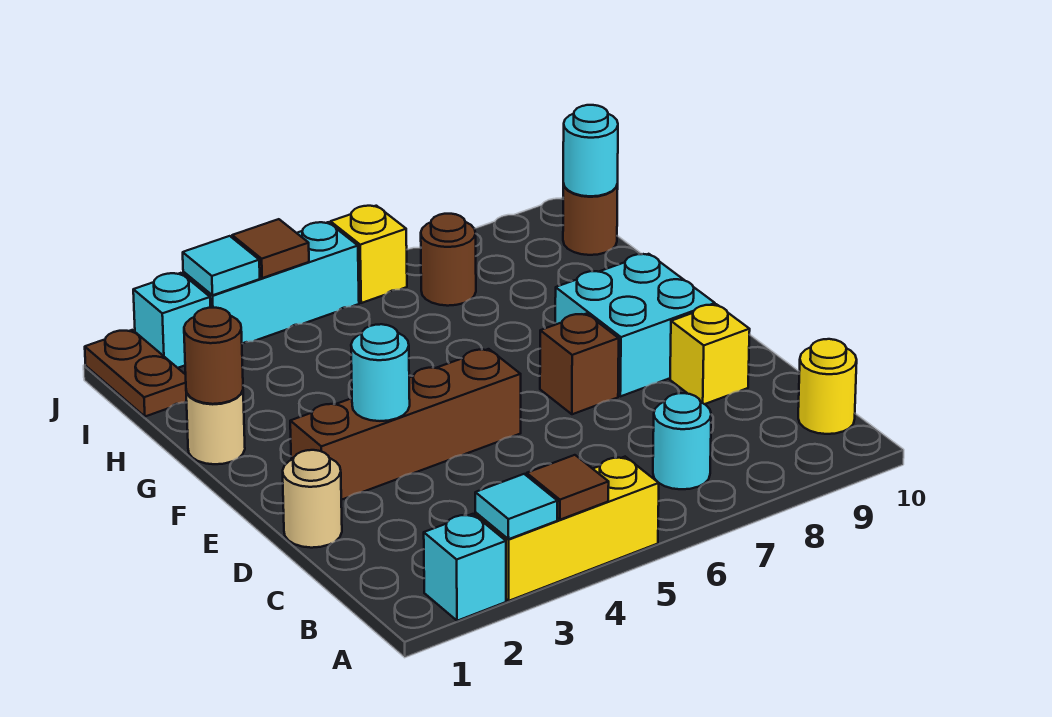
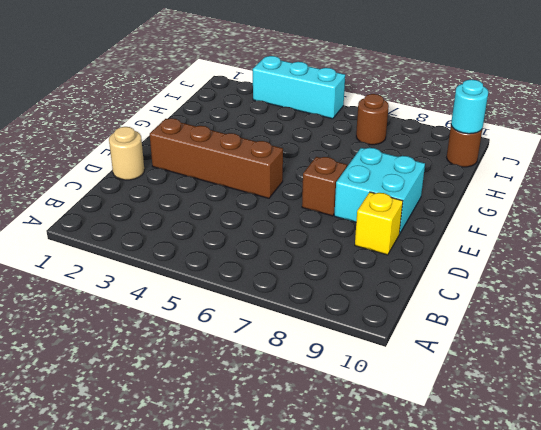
none -> cyan 1x1 brick [424,514,506,621]
none -> yellow 1x3 brick [475,457,659,601]
none -> cyan 1x1 round brick [653,393,711,489]

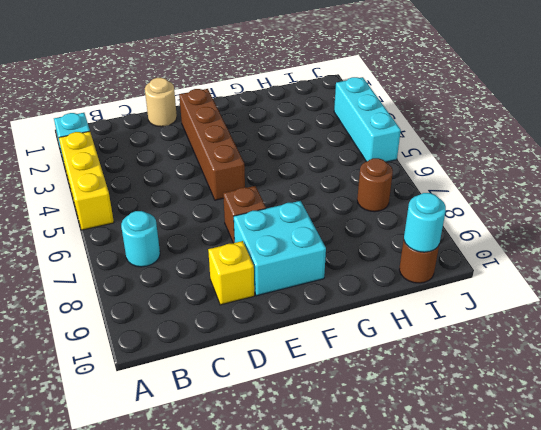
none -> yellow 1x1 round brick [798,339,857,434]
none -> tan 1x1 round brick [186,391,245,464]
none -> brown 1x2 plate [85,330,187,417]

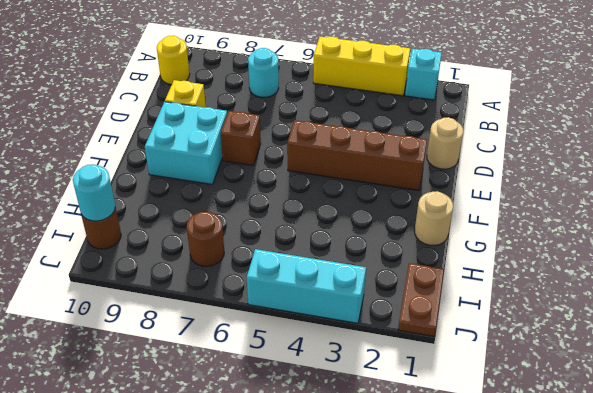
none -> cyan 1x1 brick [133,273,210,368]
none -> yellow 1x1 brick [330,206,407,303]
none -> cyan 1x1 tile [475,474,558,539]

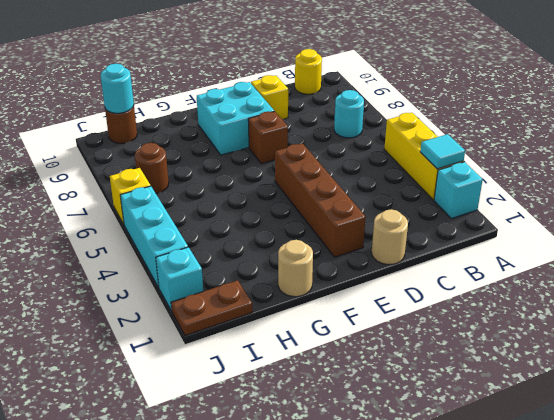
none -> brown 1x1 tile [527,455,609,520]
none -> cyan 1x1 round brick [351,324,410,421]
none -> brown 1x1 round brick [184,308,243,404]

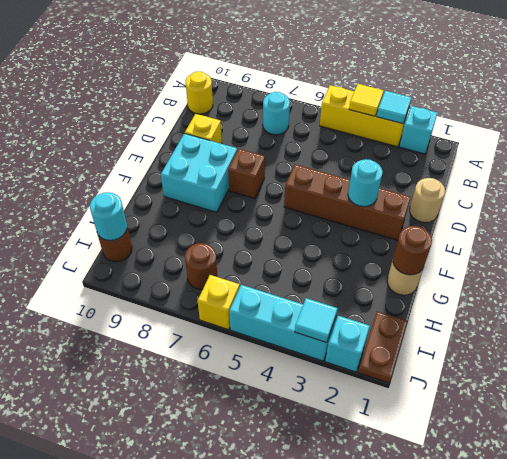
yellow 1x1 tile [349,84,384,116] -> brown 1x1 tile [527,455,609,520]
none -> brown 1x1 tile [232,219,309,278]

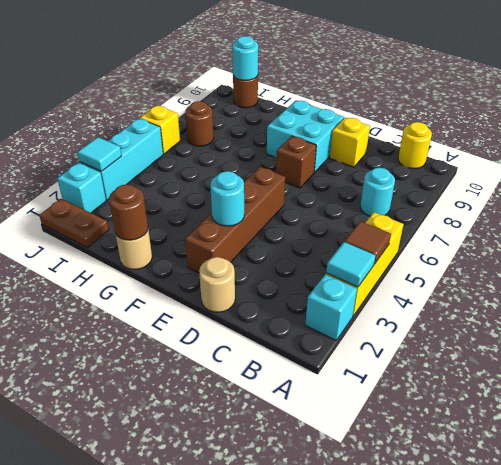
none -> brown 1x1 tile [232,219,309,278]

